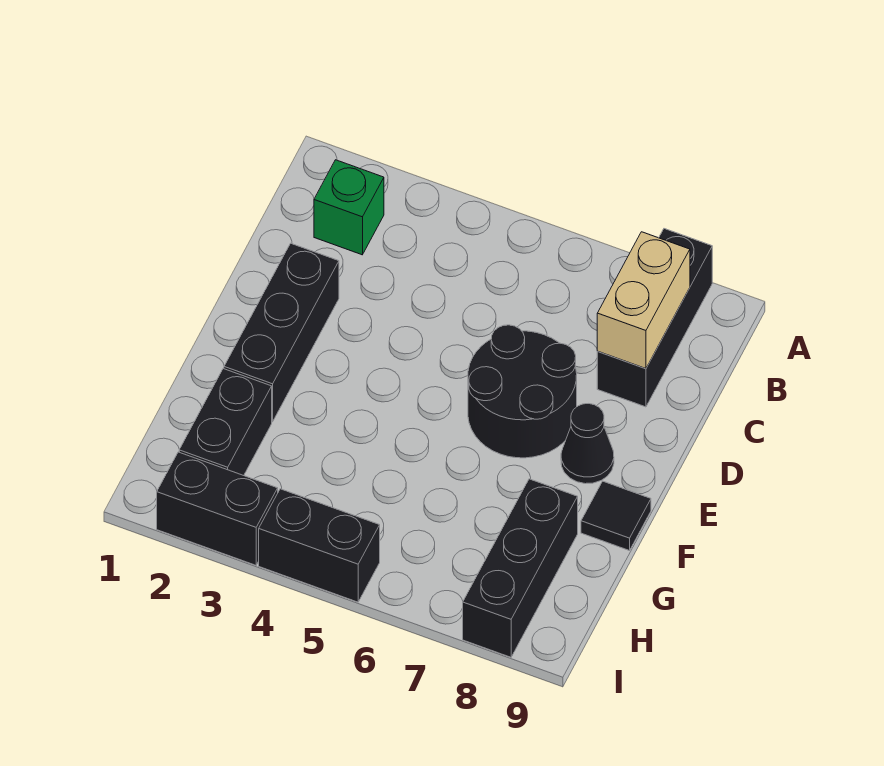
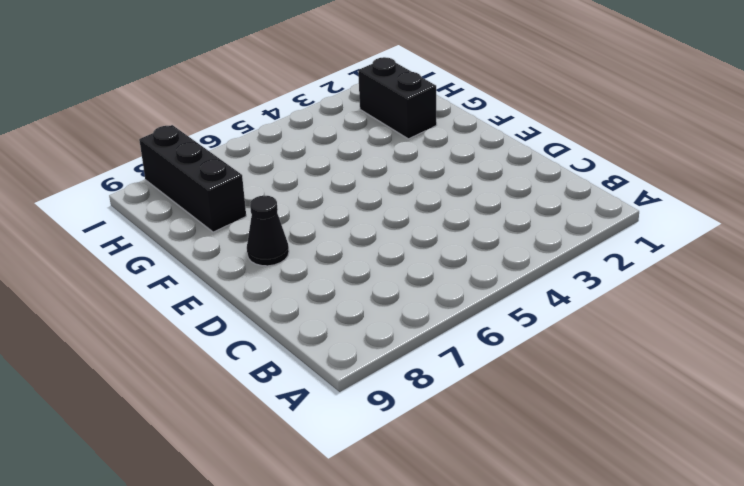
none -> black 1x3 brick [597,229,712,407]
none -> green 1x1 brick [314,160,384,255]

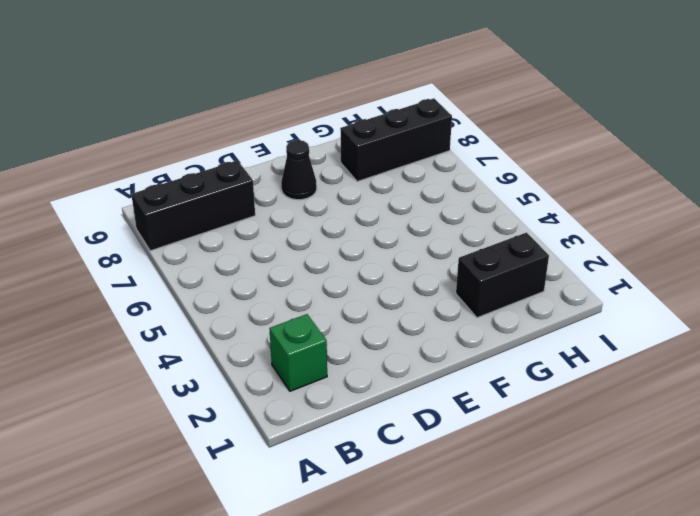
none -> black 1x3 brick [224,243,339,422]
none -> black 2x2 round brick [468,325,577,458]

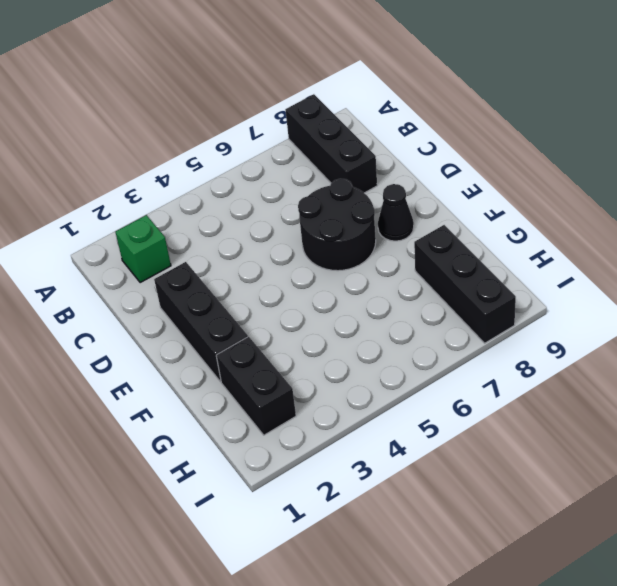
none -> black 1x1 tile [581,481,651,551]
none -> black 1x2 brick [157,452,278,565]

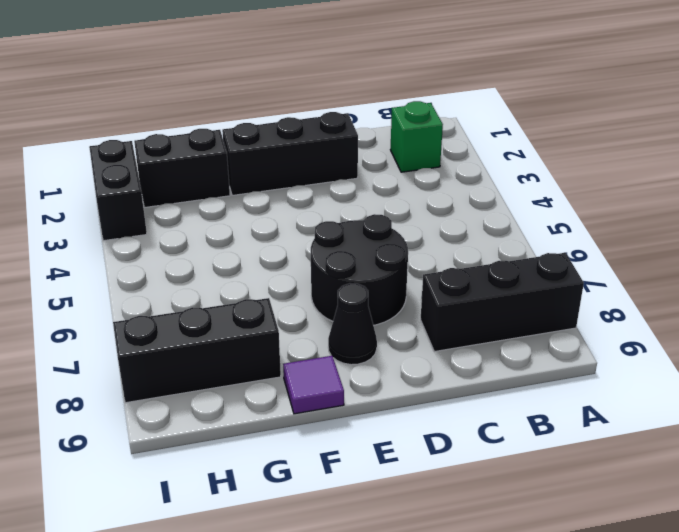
purple 1x1 tile [283,356,344,414] -> black 1x1 tile [581,481,651,551]
none -> black 1x2 brick [259,489,380,602]
none -> tan 1x2 brick [597,232,690,368]

